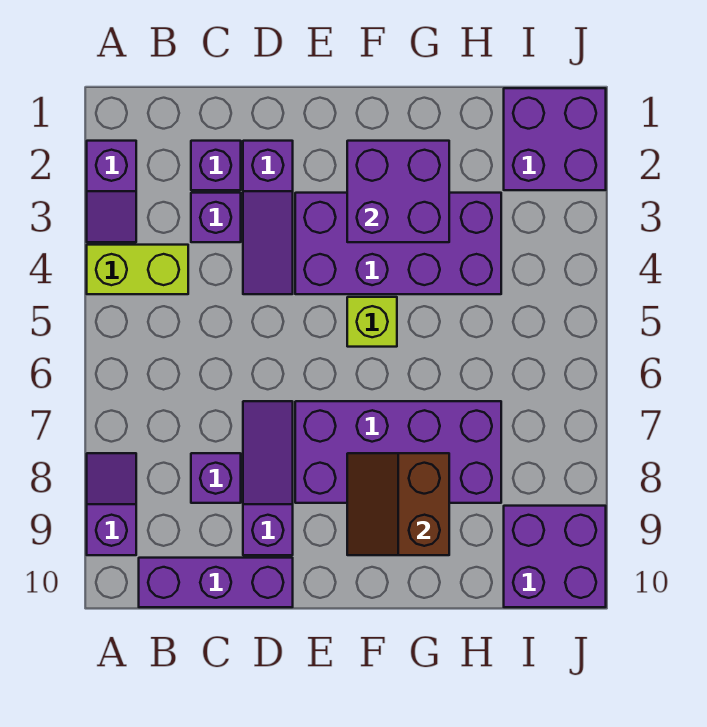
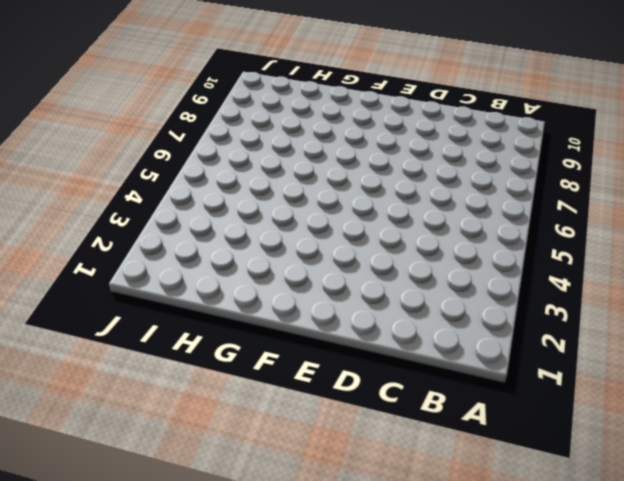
none -> purple 1x2 slope [87,141,136,242]
none -> lime 1x2 brick [87,245,188,294]
none -> purple 1x2 slope [87,453,136,555]

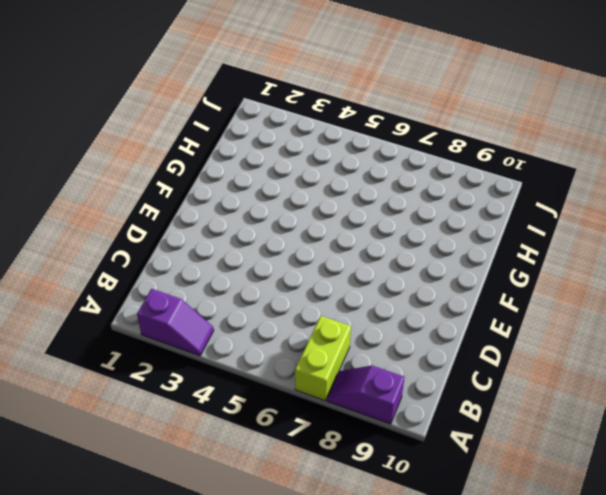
lime 1x2 brick [295,316,351,401] -> lime 1x2 brick moved to [87,245,188,294]
none -> purple 1x3 brick [139,558,293,607]
none -> purple 1x1 brick [191,141,241,190]
none -> purple 1x1 brick [191,193,241,242]

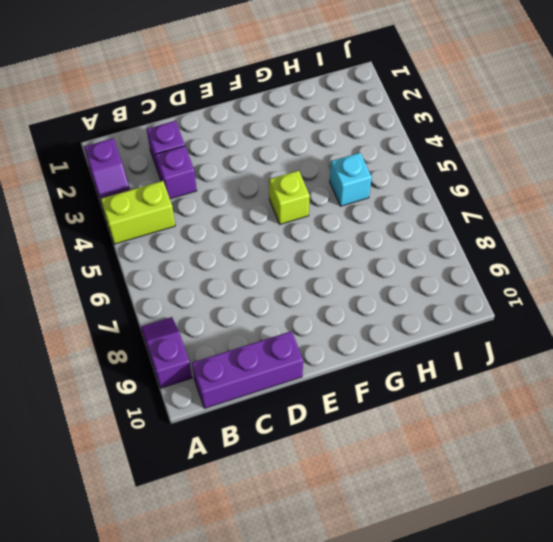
cyan 1x1 brick [330,153,372,206] -> none
none -> purple 1x1 brick [191,453,241,503]
none -> purple 1x3 slope [243,141,293,294]
none -> purple 1x3 slope [243,401,293,555]

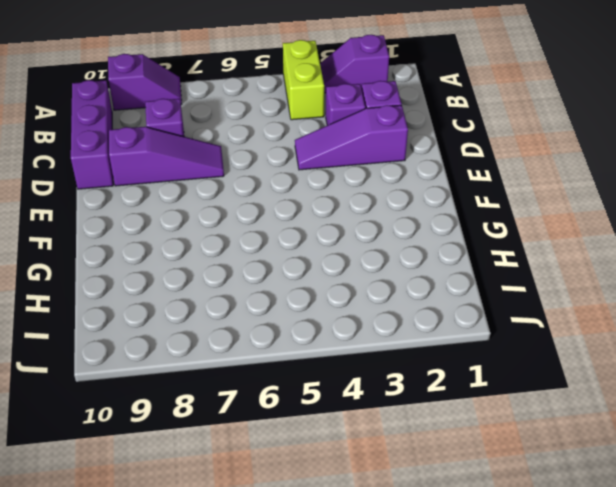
none -> purple 2x4 brick [295,193,501,294]
none -> purple 2x4 brick [295,401,501,503]
none -> lime 1x1 brick [347,297,397,347]

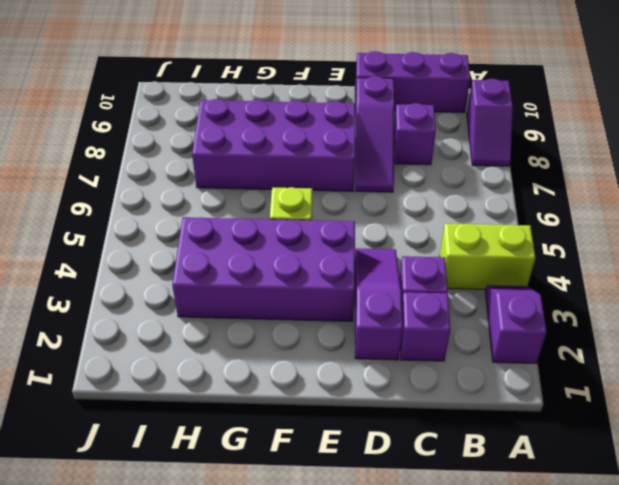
none -> purple 2x2 brick [504,88,606,190]
none -> purple 2x2 brick [504,506,606,607]
none -> purple 2x2 brick [347,141,449,242]

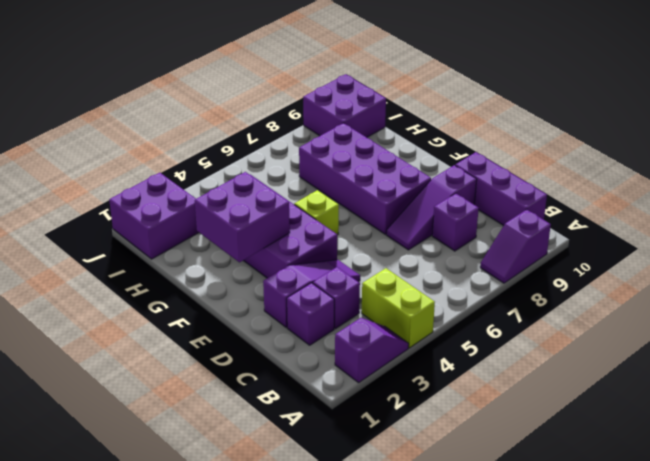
none -> brown 2x2 slope [347,453,449,555]

